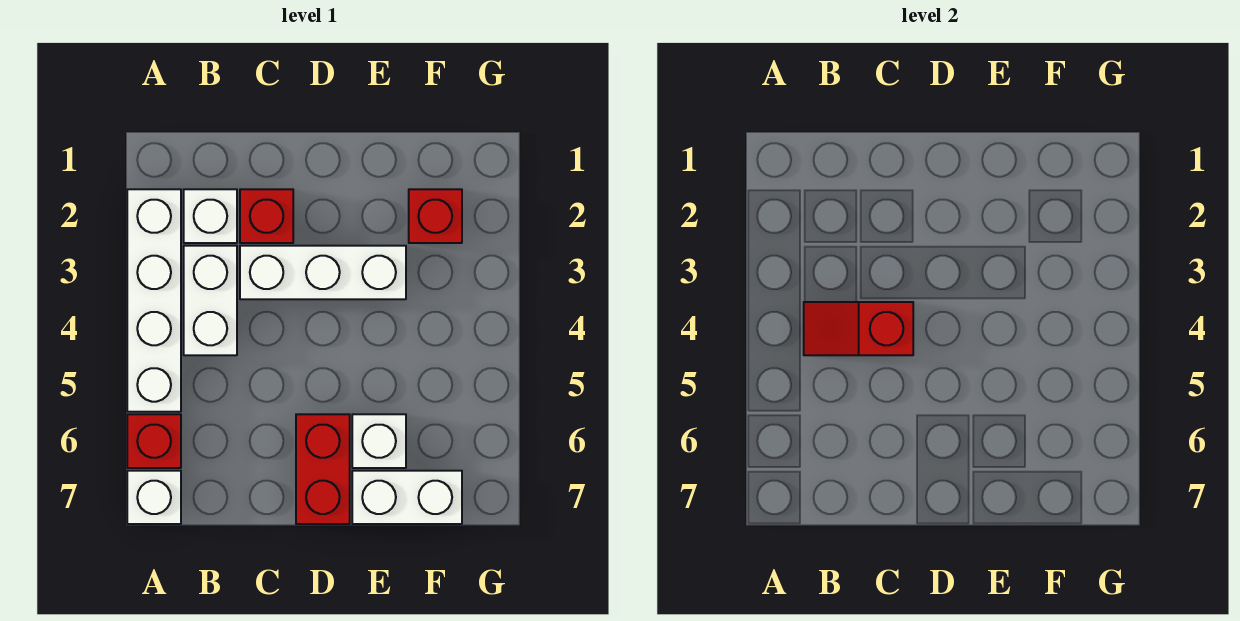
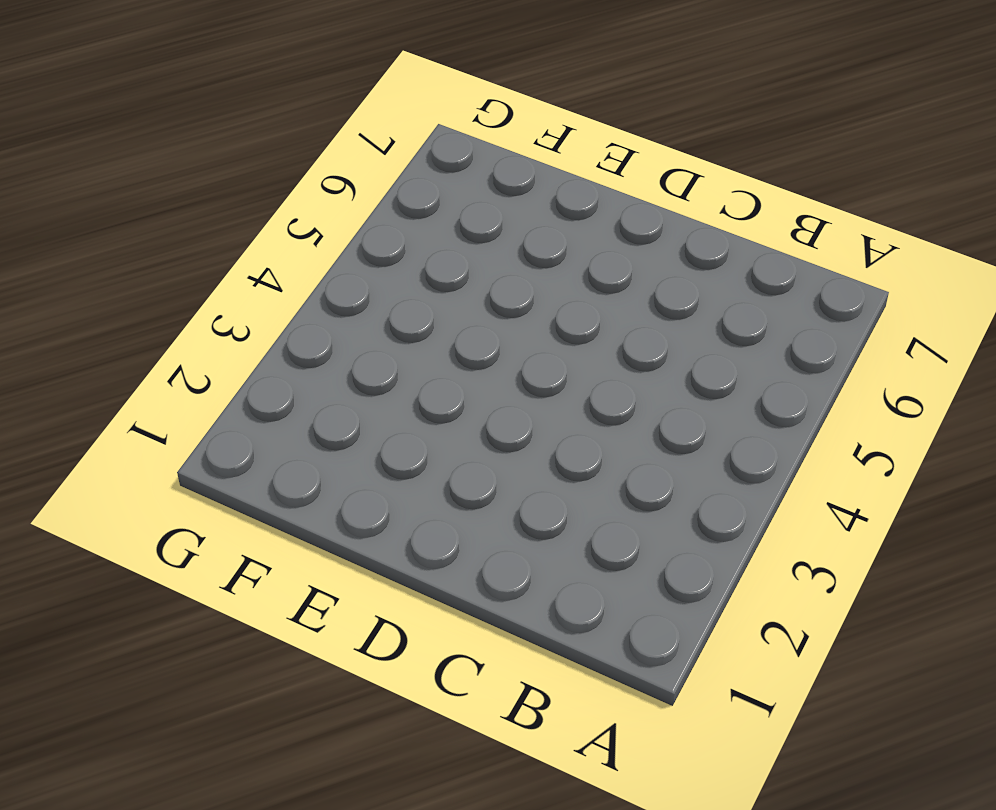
none -> white 1x4 brick [127,189,181,412]
none -> red 1x1 brick [127,414,181,468]
none -> white 1x1 brick [127,471,181,524]

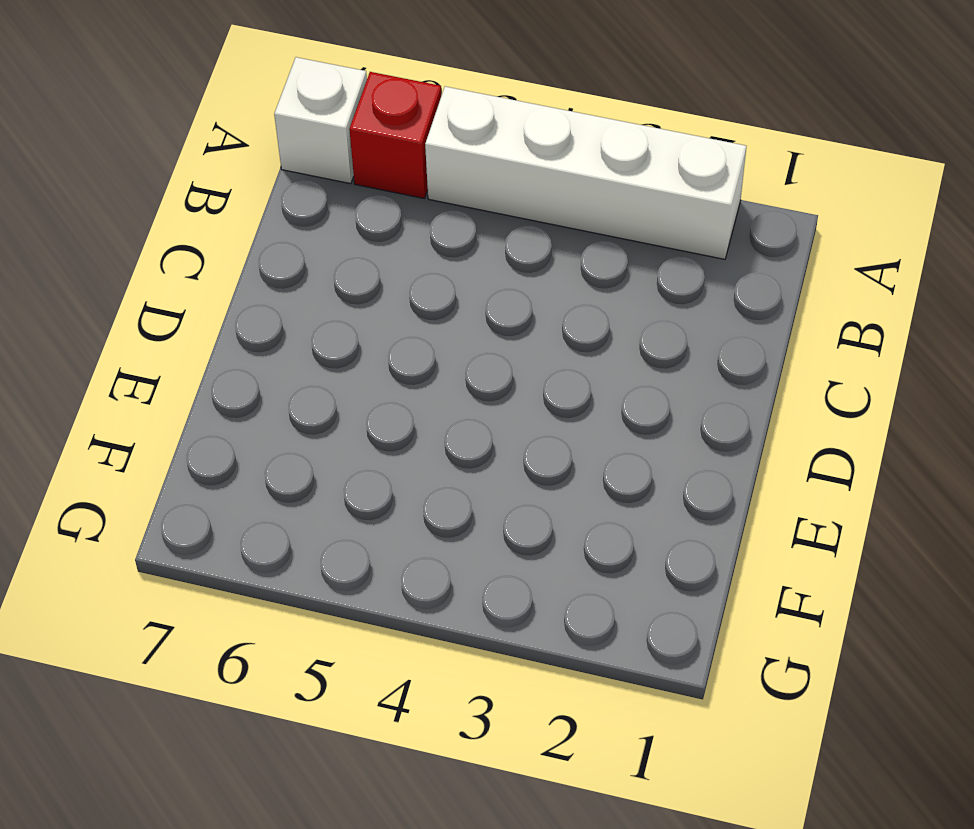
none -> white 1x1 brick [184,189,237,243]
none -> white 1x2 brick [184,246,237,355]
none -> red 1x1 brick [240,189,293,243]

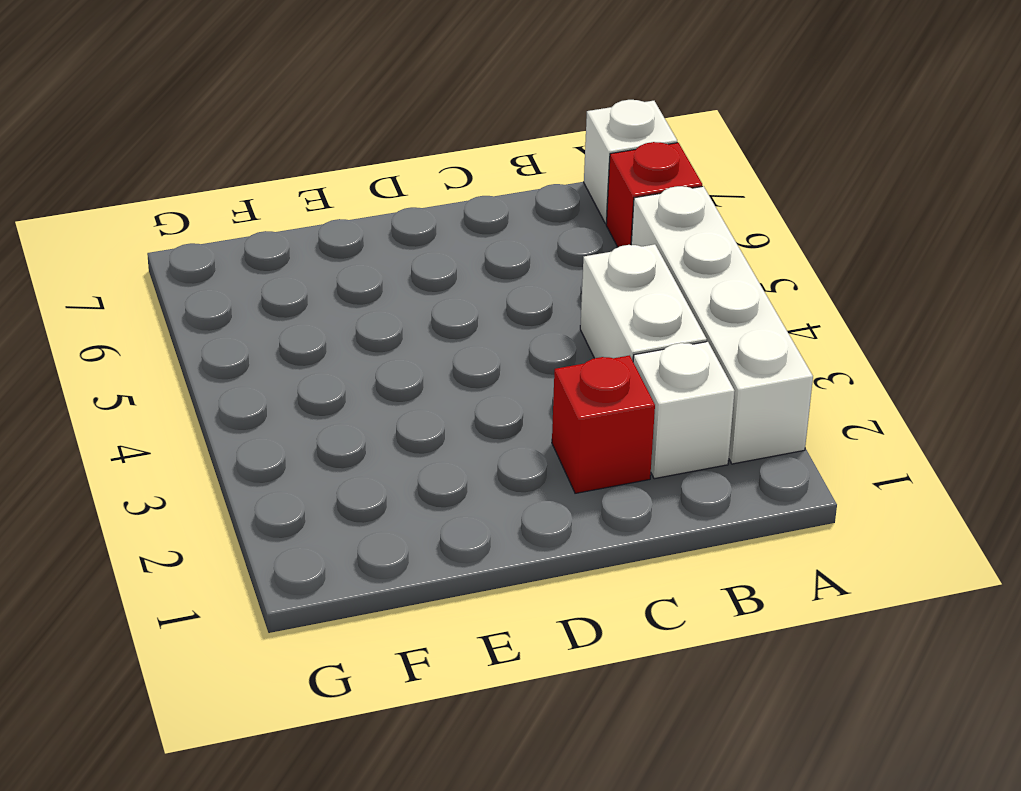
none -> white 1x3 brick [240,246,406,299]
none -> red 1x2 brick [296,414,350,524]
none -> white 1x1 brick [352,414,406,468]

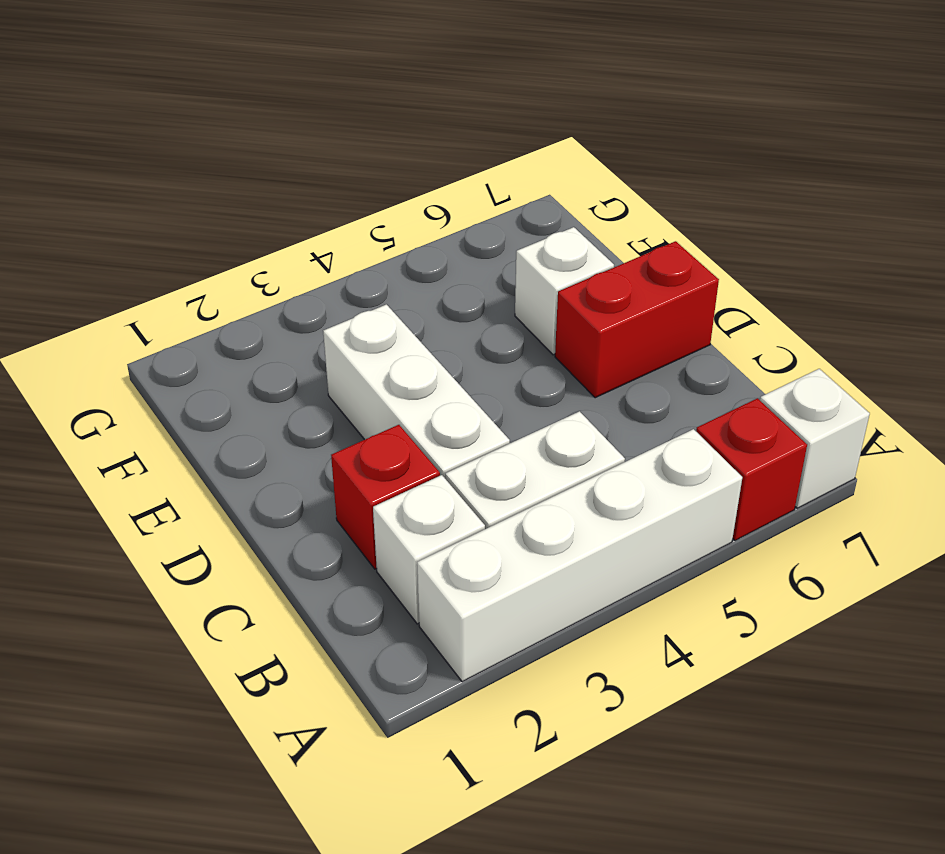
none -> white 1x2 brick [352,471,462,524]
none -> red 1x1 brick [409,189,462,243]
none -> red 1x2 slope [804,302,913,355]

